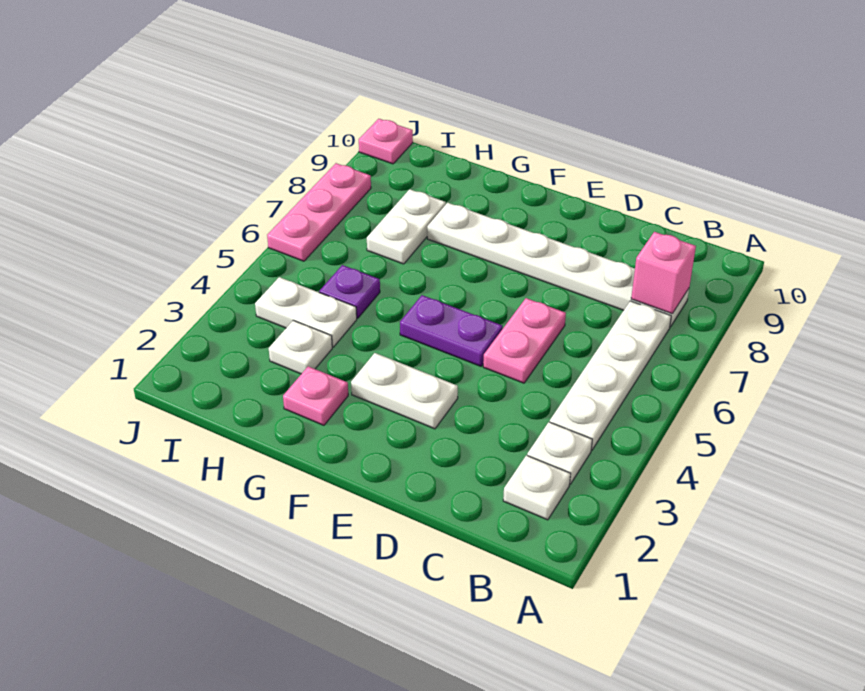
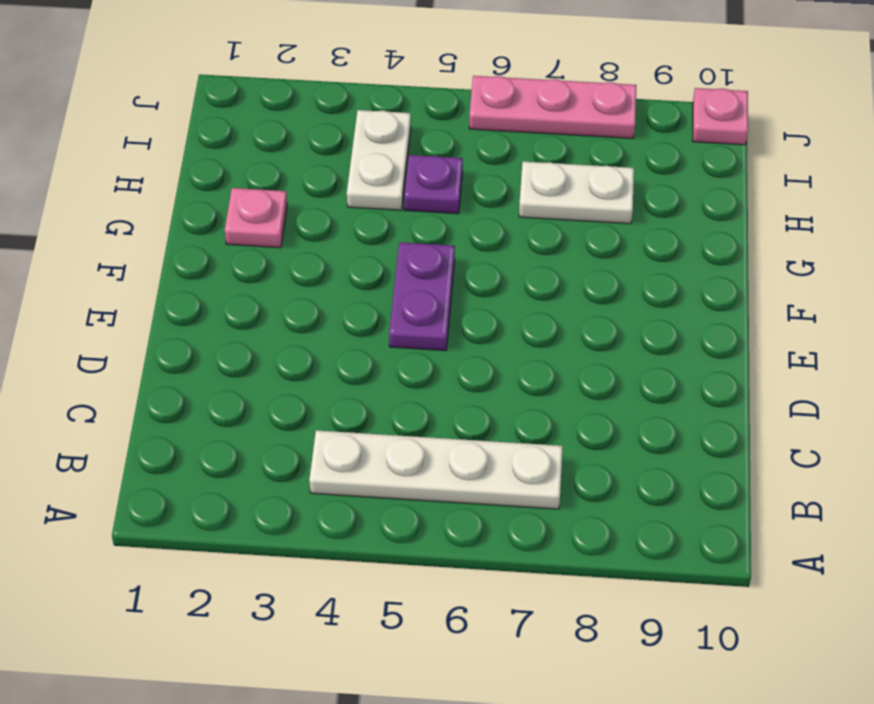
none -> white 1x1 plate [503,455,570,520]
none -> white 1x1 plate [527,422,592,484]
none -> white 1x6 plate [427,203,689,327]

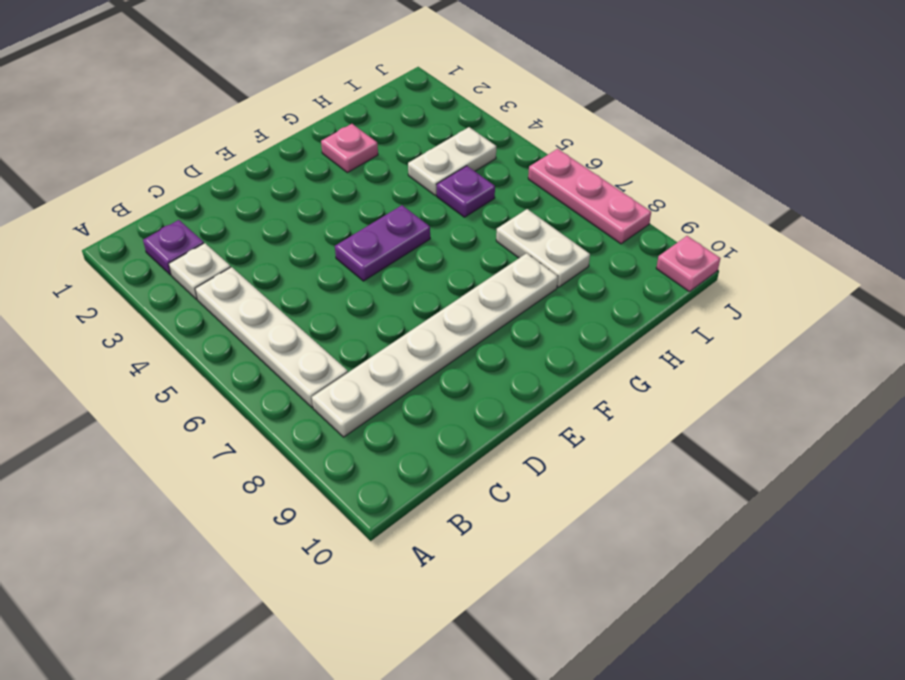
purple 1x1 plate [143,220,204,275] -> white 1x1 plate [503,455,570,520]
none -> pink 1x2 plate [483,298,566,383]
none -> white 1x2 plate [351,353,458,429]
none -> white 1x1 plate [269,320,332,374]

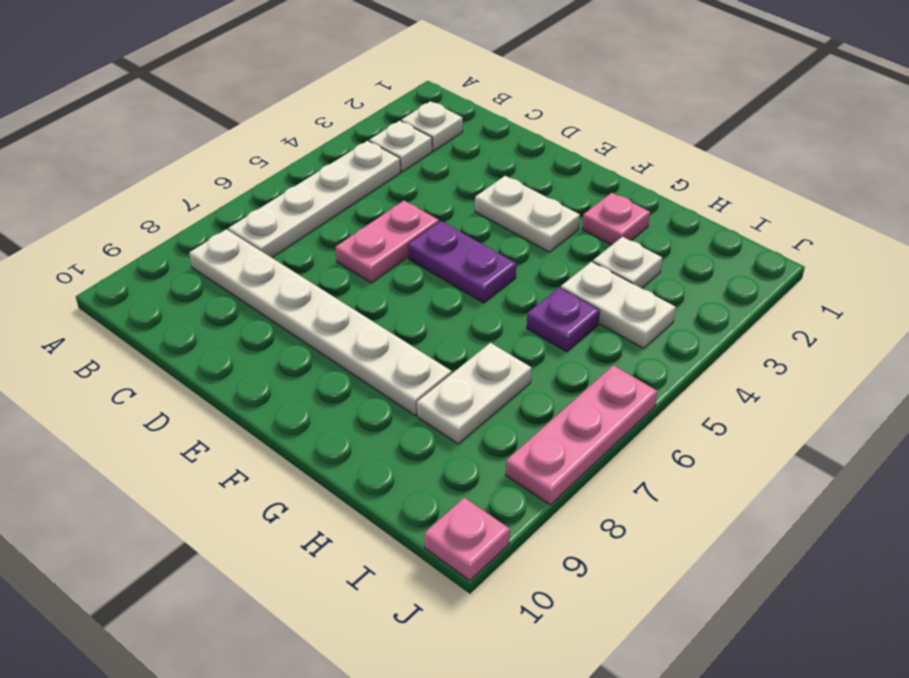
none -> pink 1x1 brick [631,232,696,314]

